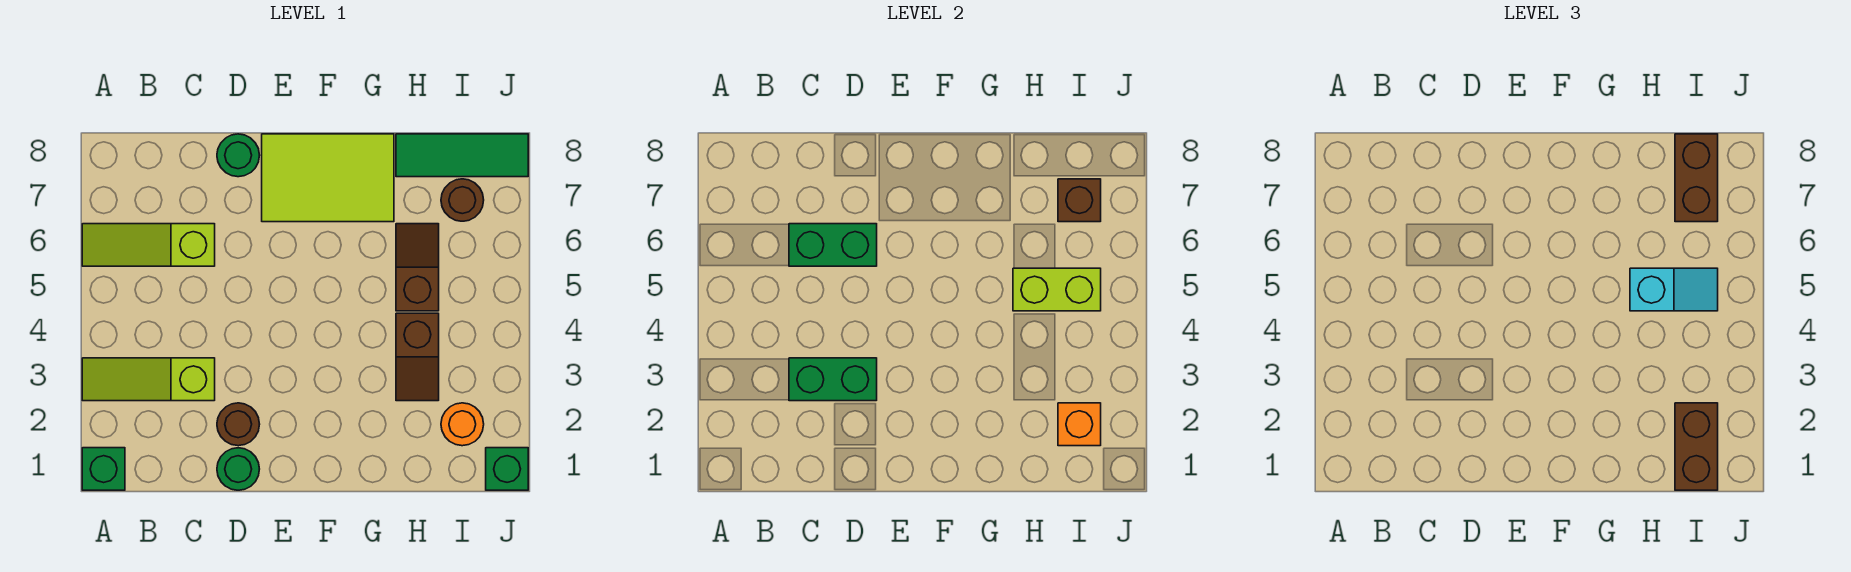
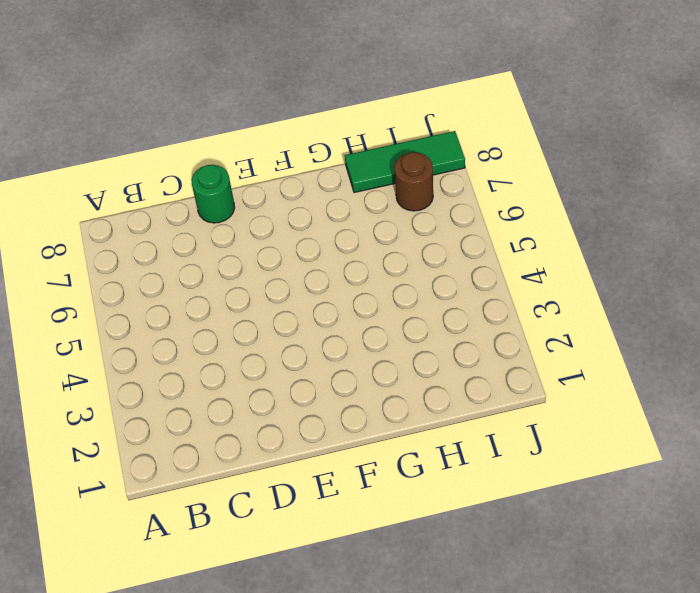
none -> green 1x1 brick [82,448,125,490]
none -> lime 1x3 slope [82,358,215,401]
none -> lime 1x3 slope [82,224,215,266]

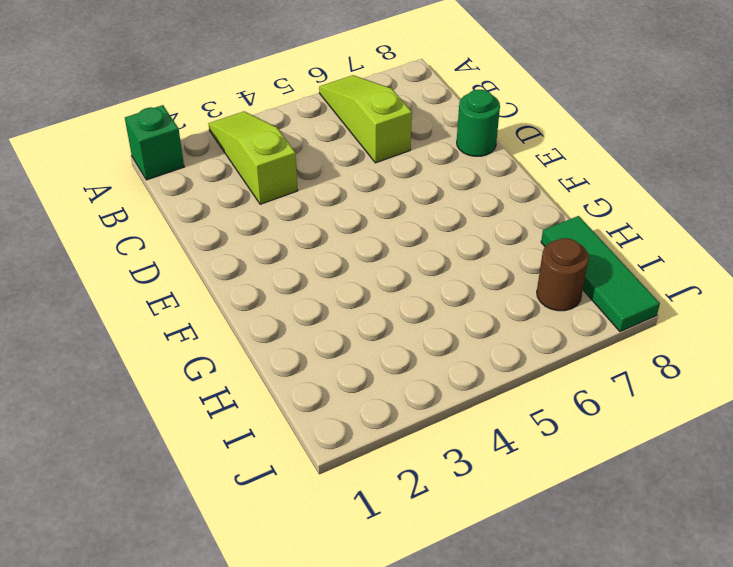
none -> green 1x1 round brick [217,448,259,490]
none -> brown 1x1 round brick [217,403,260,446]
none -> lime 2x3 tile [262,134,394,222]

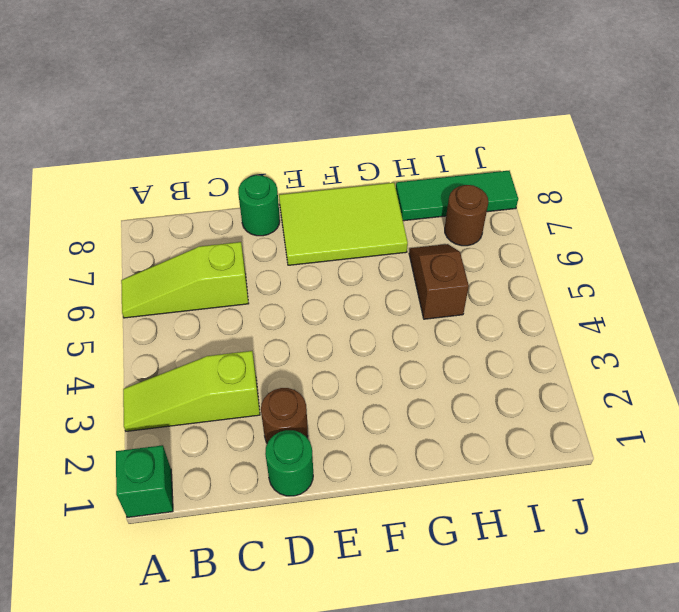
none -> brown 1x2 slope [396,313,439,401]
none -> orange 1x1 round brick [441,403,484,446]
none -> green 1x1 brick [486,448,528,490]

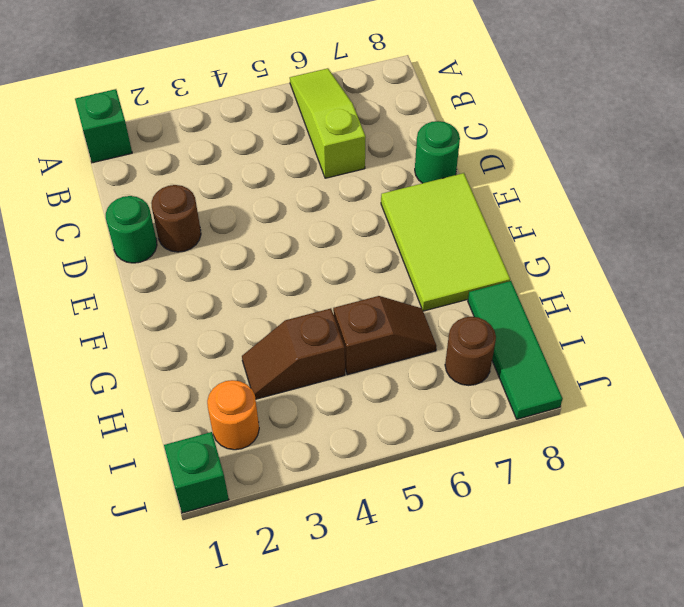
none -> lime 1x3 slope [82,358,215,401]
none -> green 1x2 brick [789,358,877,401]
none -> green 1x2 brick [789,224,877,266]

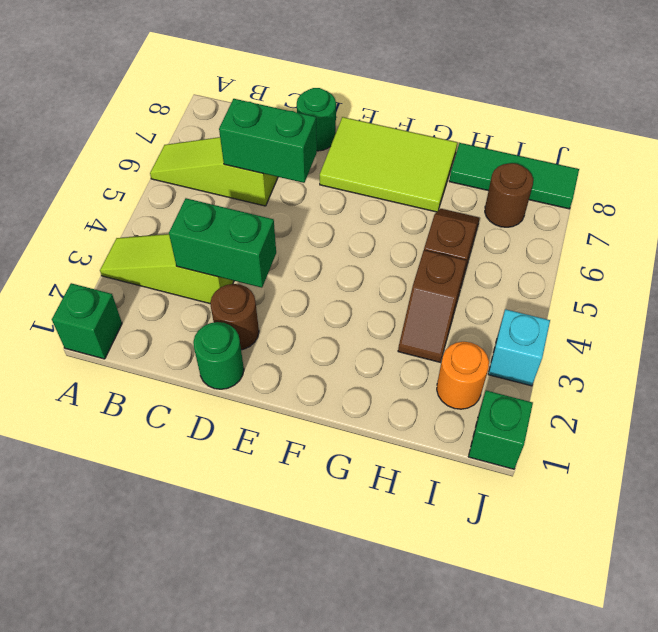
cyan 1x1 brick [488,309,550,386] -> none
none -> lime 1x2 brick [1013,268,1101,311]
none -> orange 1x1 brick [1058,403,1101,446]
none -> brown 1x1 brick [1058,179,1101,222]

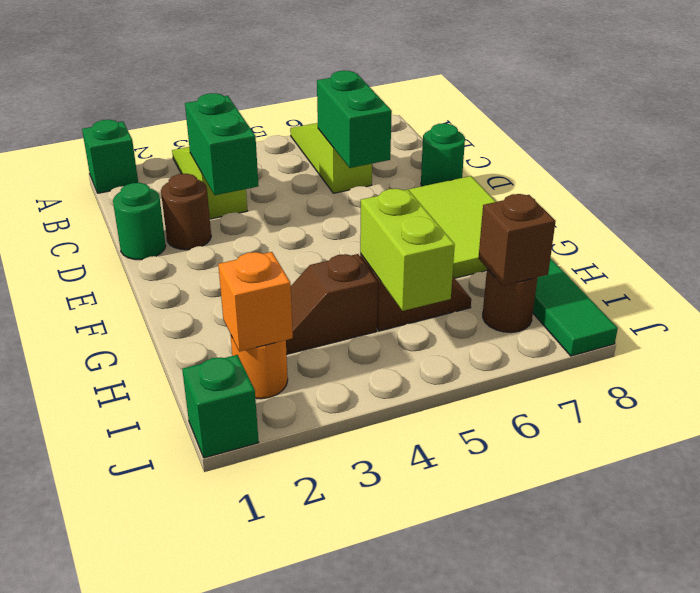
none -> cyan 1x2 slope [1630,268,1718,311]
none -> brown 1x2 brick [1675,403,1718,490]
none -> brown 1x2 brick [1675,134,1718,222]

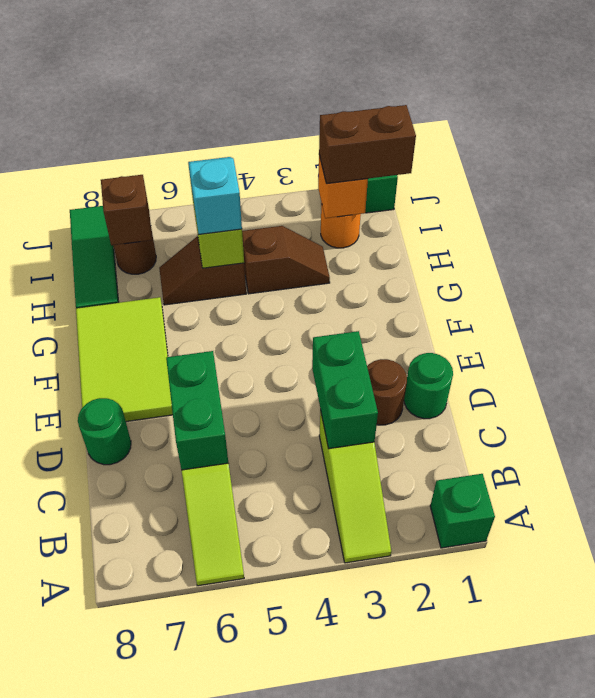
none -> brown 1x2 brick [1675,134,1718,222]

